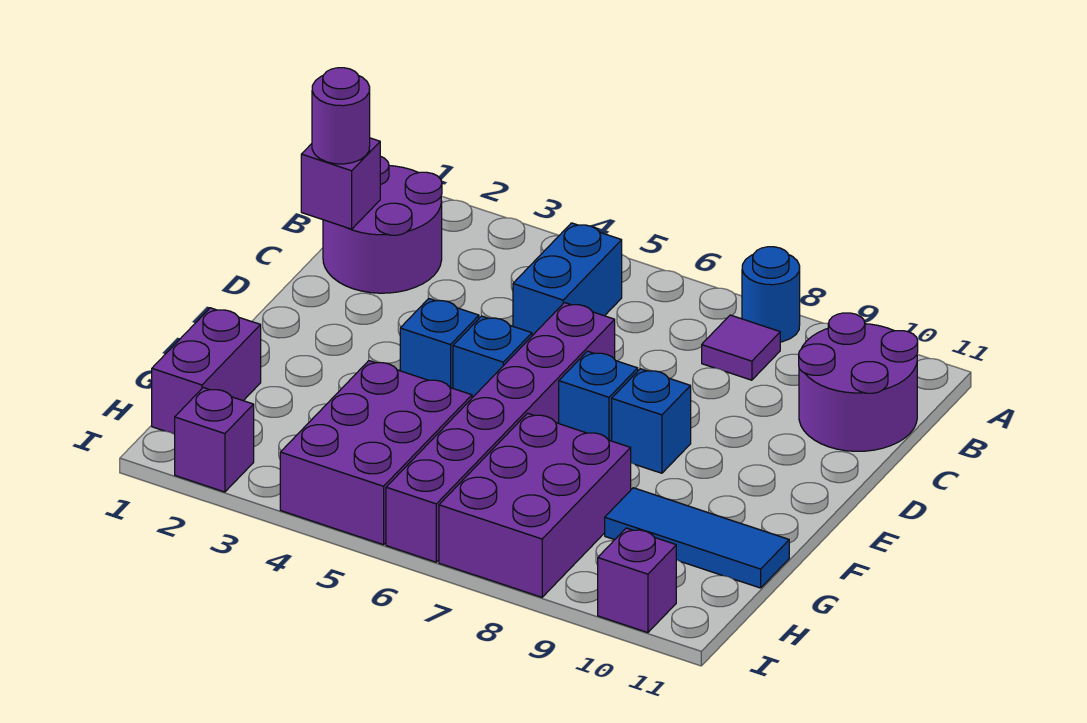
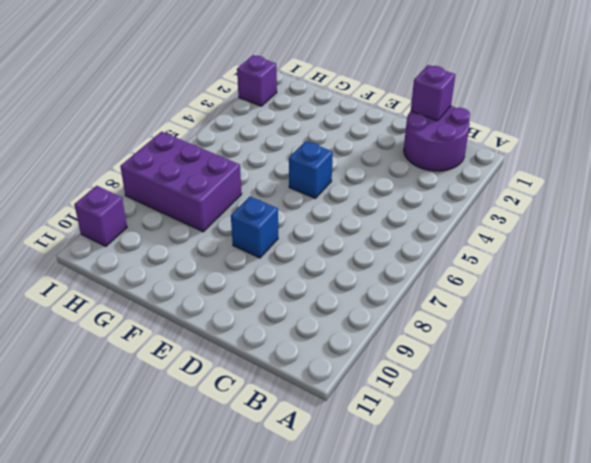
none -> blue 1x1 round brick [742,247,800,342]
none -> blue 1x2 brick [513,223,622,336]
none -> purple 1x1 tile [702,315,780,380]

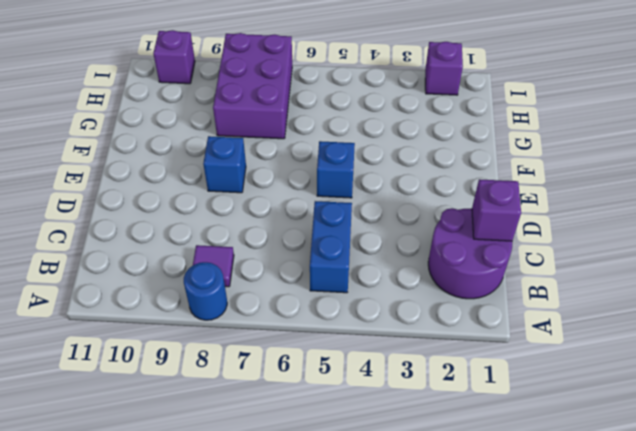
none -> purple 2x2 round brick [799,313,918,451]
none -> purple 1x6 brick [386,303,615,562]
none -> blue 1x1 brick [400,299,479,388]

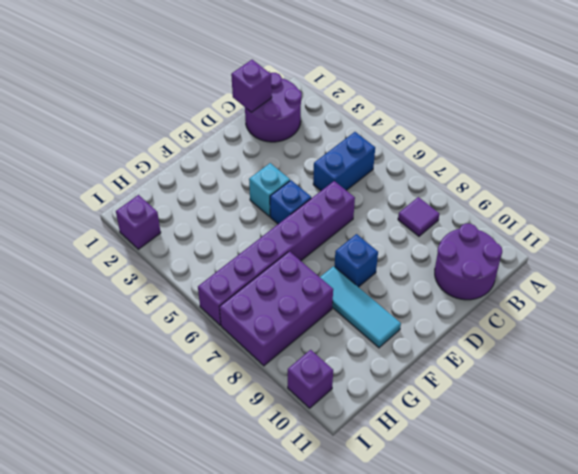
cyan 1x1 brick [249,163,290,217] -> blue 1x1 brick [400,299,479,388]
cyan 1x3 tile [320,266,401,348] -> none
none -> blue 1x1 round brick [742,247,800,342]
none -> blue 1x1 brick [559,351,638,441]
none -> purple 1x2 brick [152,308,261,434]

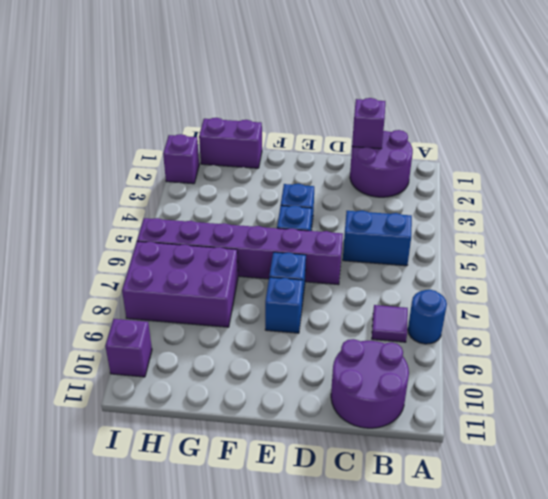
none -> purple 2x3 brick [280,361,472,545]
none -> blue 1x3 tile [605,488,789,588]
none -> purple 1x1 round brick [312,68,370,164]

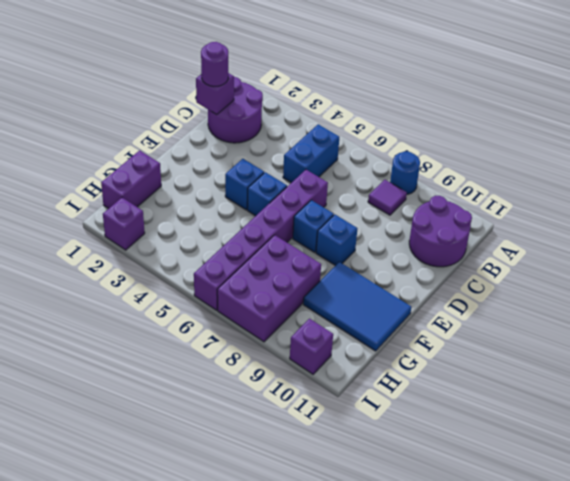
blue 2x3 tile [303,262,411,351] -> blue 1x3 tile [605,488,789,588]
none -> purple 2x3 brick [280,361,472,545]

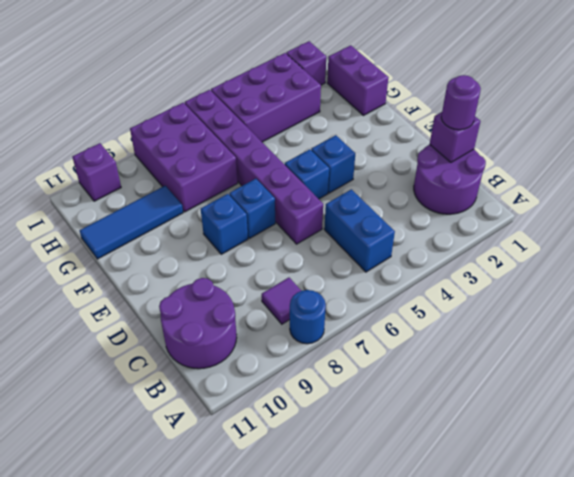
purple 2x3 brick [211,53,321,142] -> purple 2x3 brick turned to [280,361,472,545]

